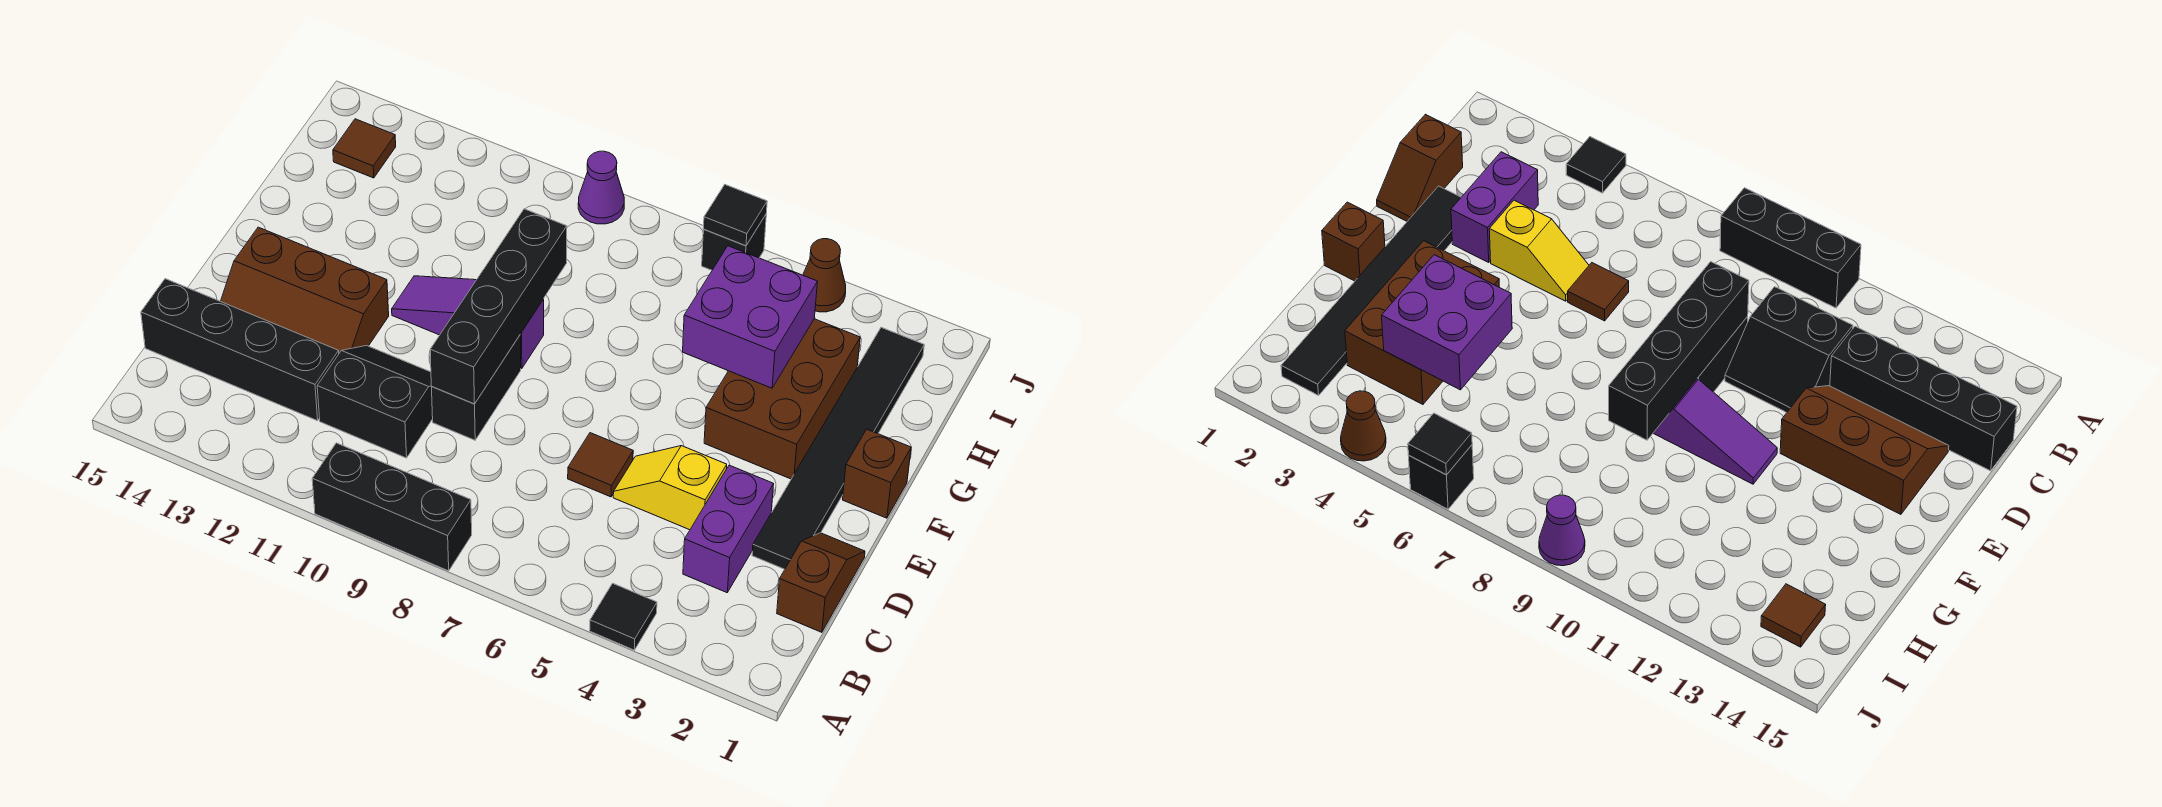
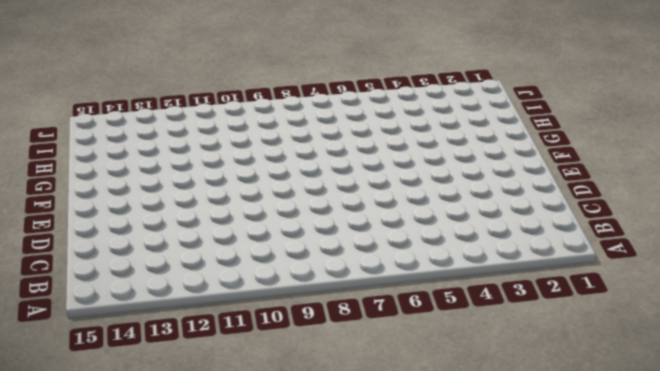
none -> black 1x1 tile [590,583,657,650]
none -> black 1x3 brick [312,443,472,571]
none -> brown 1x2 slope [777,533,865,632]

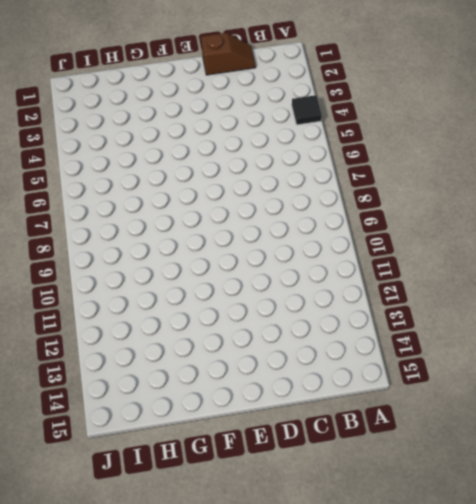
brown 1x2 slope [201,33,256,75] -> brown 1x2 slope turned to [777,533,865,632]
none -> black 1x3 brick [312,443,472,571]
none -> purple 1x2 brick [683,465,774,593]
none -> black 2x2 slope [317,346,433,458]

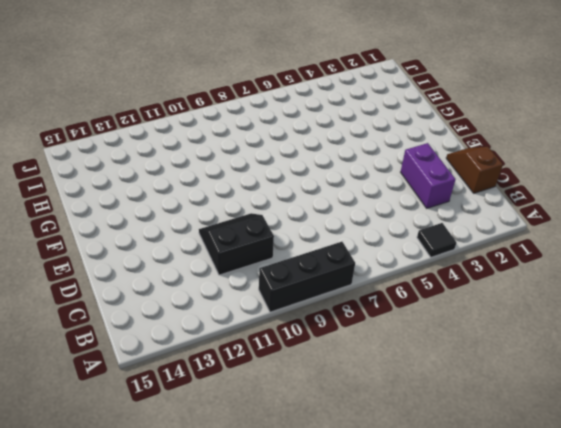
none -> black 1x4 brick [141,279,339,421]
none -> black 1x6 tile [752,327,924,569]
none -> yellow 1x2 slope [613,446,727,530]

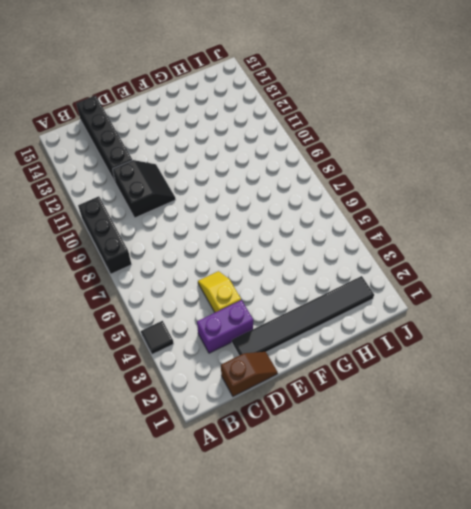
none -> brown 1x1 tile [568,433,633,497]
none -> black 1x2 brick [432,334,521,440]
none -> brown 2x3 slope [221,227,389,353]

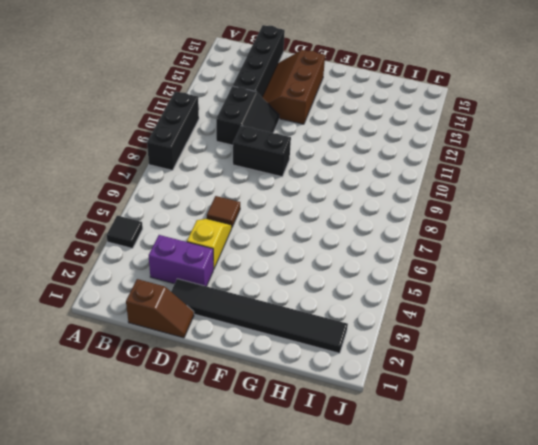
none -> brown 1x1 brick [843,429,911,518]
none -> brown 2x3 brick [704,319,860,479]
none -> purple 1x3 slope [392,276,544,369]

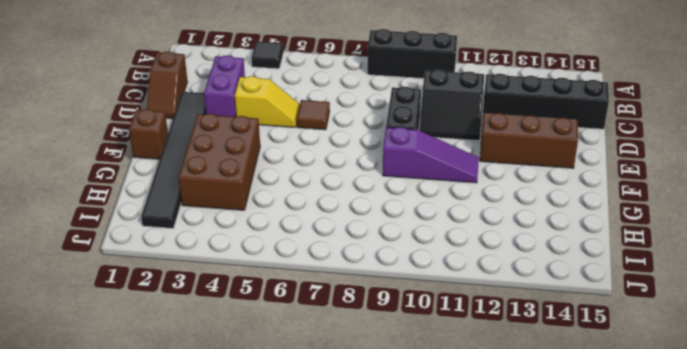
none -> brown 1x1 tile [333,119,396,178]
none -> brown 1x1 cone [803,239,846,312]
none -> black 1x1 brick [702,215,766,270]

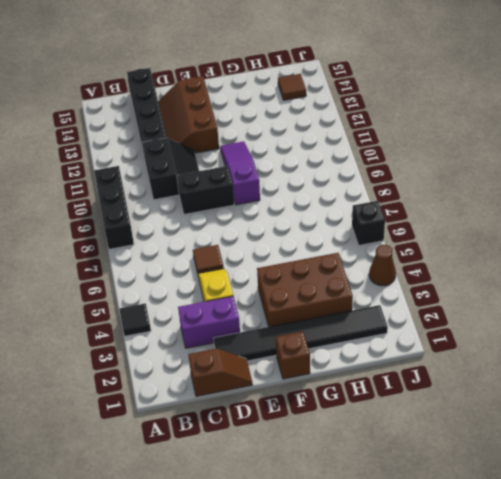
none -> purple 1x1 cone [578,151,624,224]
none -> black 1x4 brick [430,209,567,404]
none -> purple 2x2 brick [683,246,818,388]

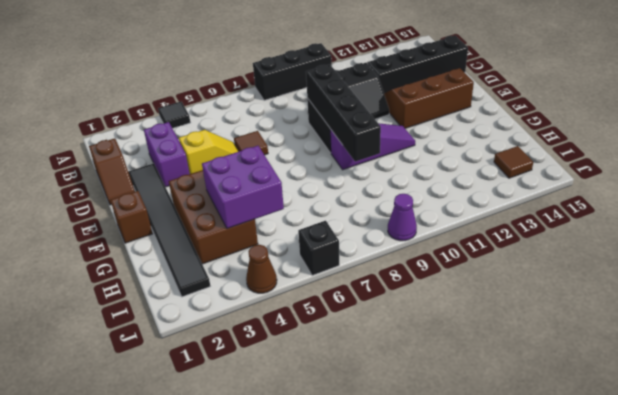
none -> black 1x1 tile [703,185,767,246]

